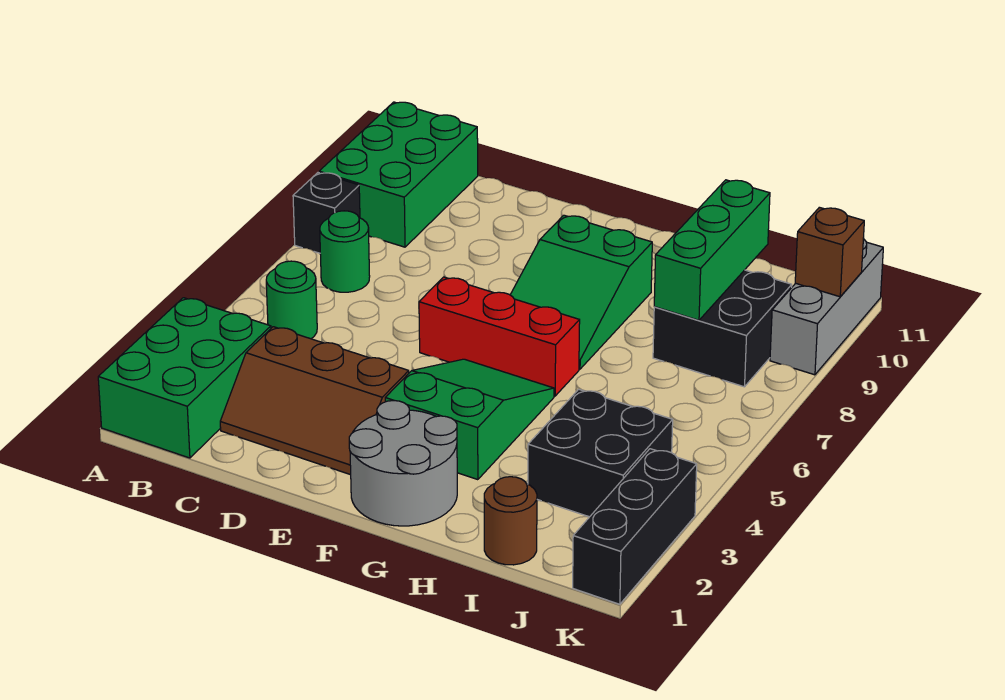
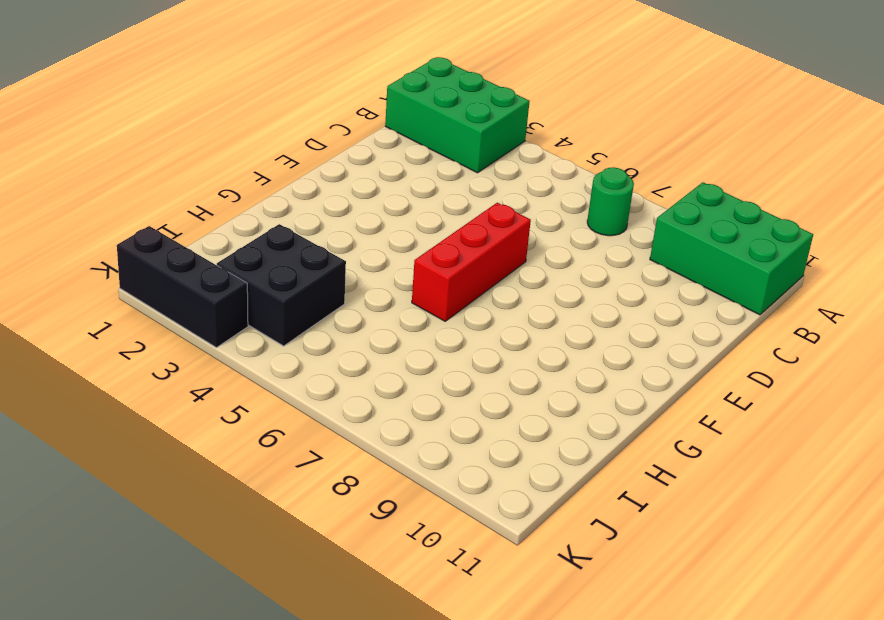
none -> black 1x1 brick [293,173,360,253]
none -> green 1x1 round brick [266,261,317,339]
none -> brown 2x3 slope [220,327,409,475]

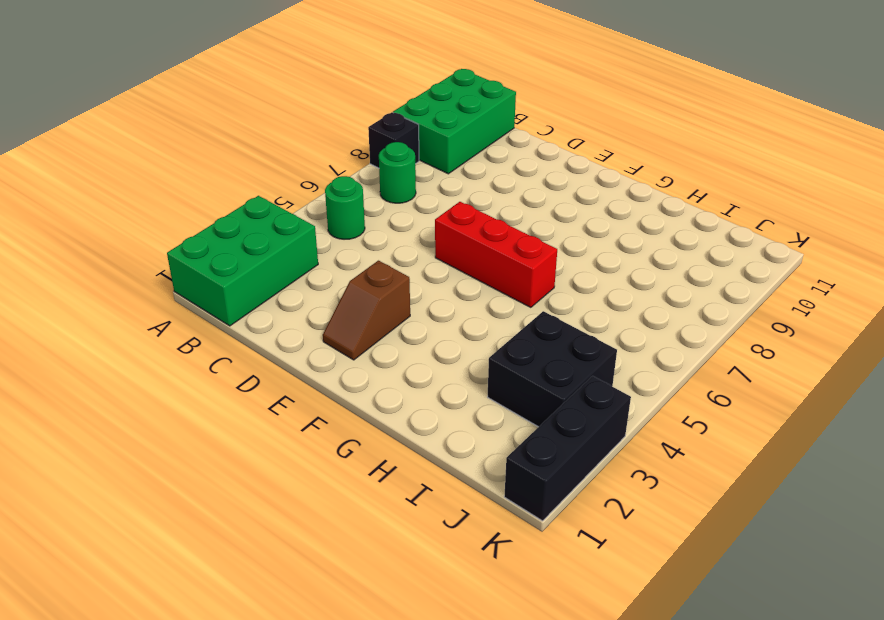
brown 1x2 slope [323,261,410,360] -> brown 2x3 slope [220,327,409,475]
none -> grey 2x2 round brick [349,401,457,526]
none -> green 2x3 slope [385,359,554,480]
none -> green 2x3 slope [510,215,652,369]

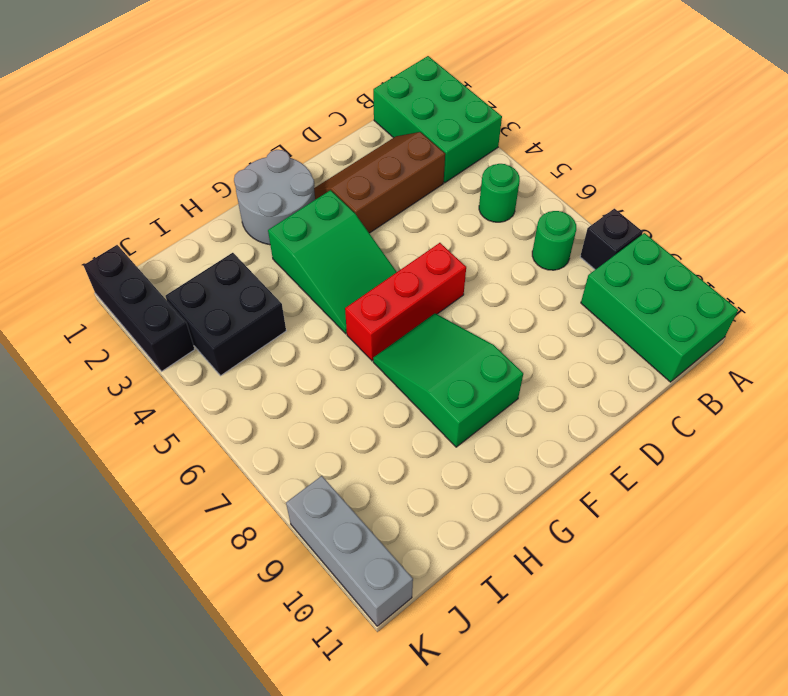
none -> brown 1x1 round brick [484,477,537,565]
none -> black 2x2 brick [653,270,792,387]
none -> green 1x3 brick [654,180,770,320]

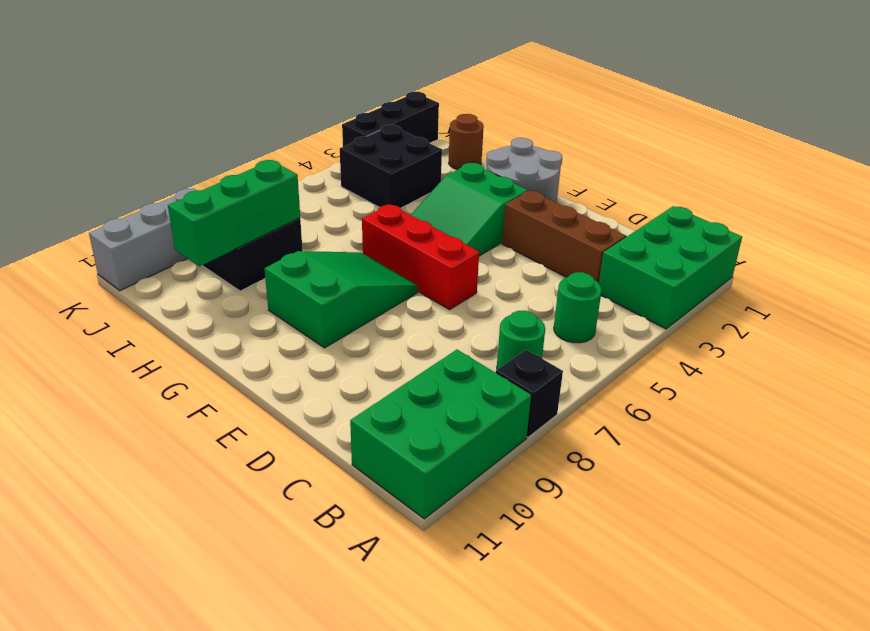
none -> brown 1x1 brick [795,207,864,297]

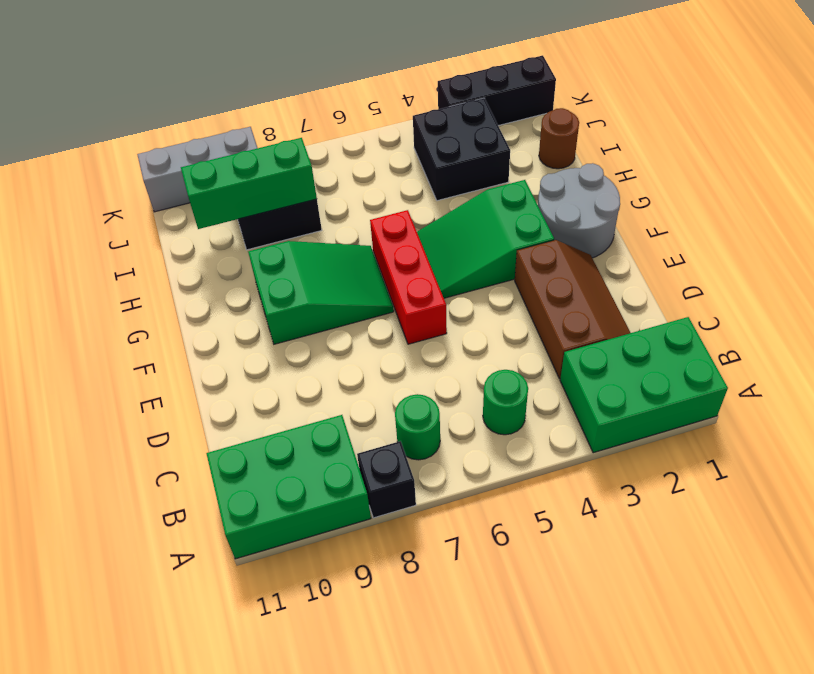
none -> brown 1x1 brick [795,207,864,297]

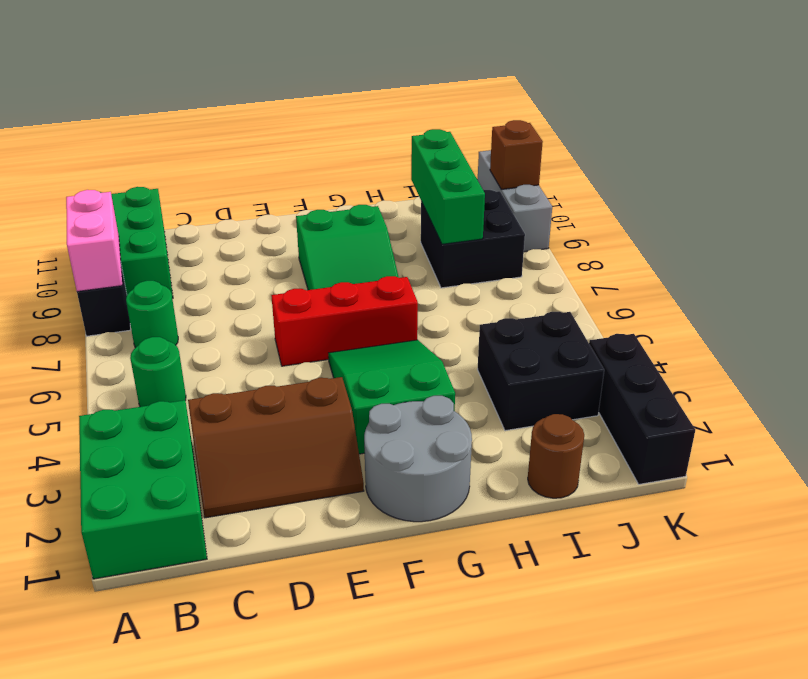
pink 1x2 brick [66,190,122,291] -> none

